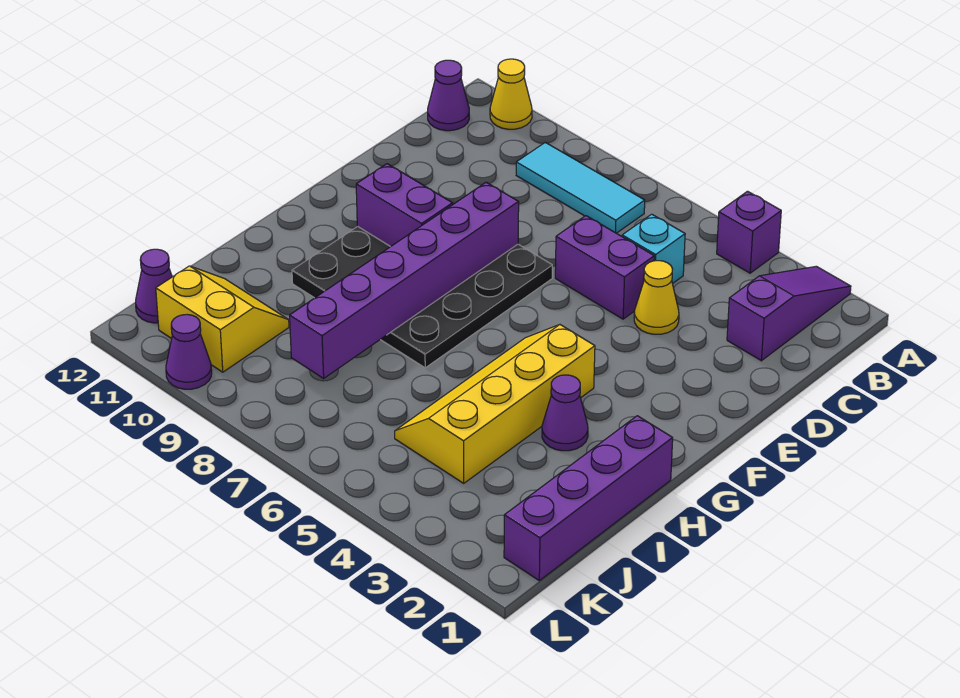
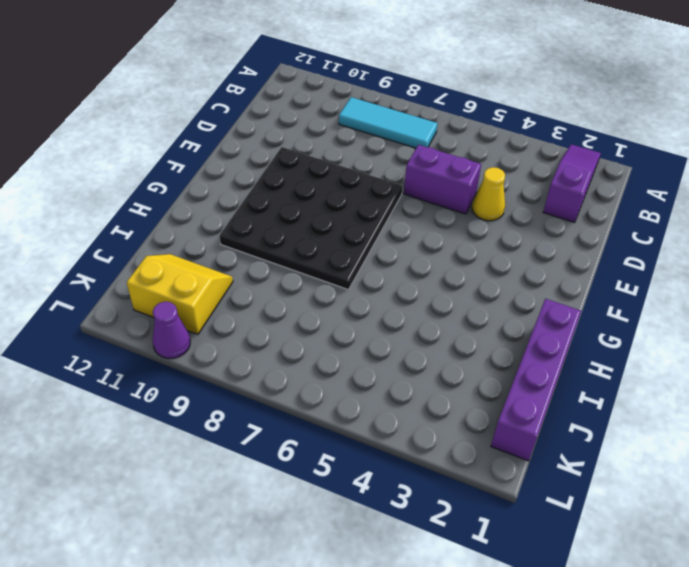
none -> purple 1x1 brick [717,191,781,273]
none -> yellow 1x1 cone [490,59,532,129]
none -> purple 1x1 cone [428,60,469,131]

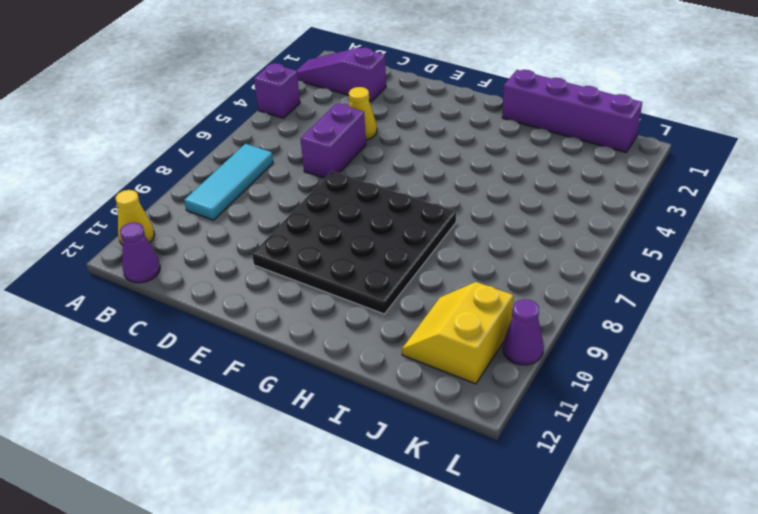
none -> cyan 1x1 brick [622,214,685,284]
none -> yellow 2x4 slope [395,325,595,483]
none -> purple 1x1 cone [542,375,588,451]

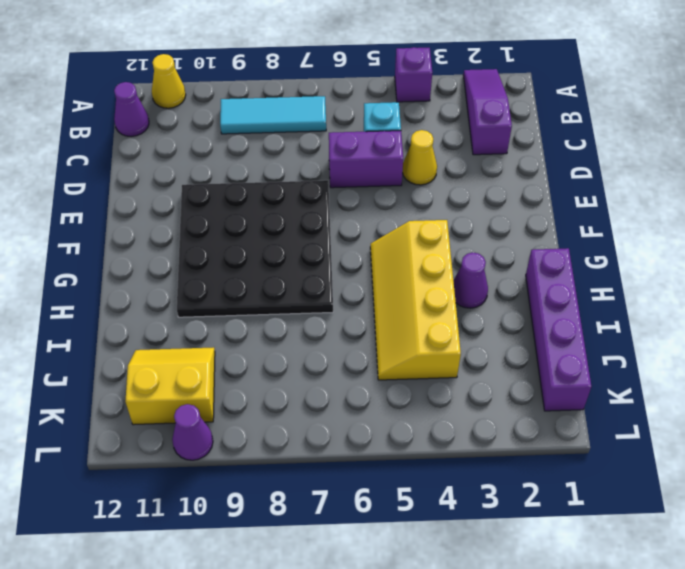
none -> purple 1x1 cone [136,249,172,323]
none -> purple 1x6 brick [290,182,519,378]
none -> purple 1x2 brick [356,164,453,247]

